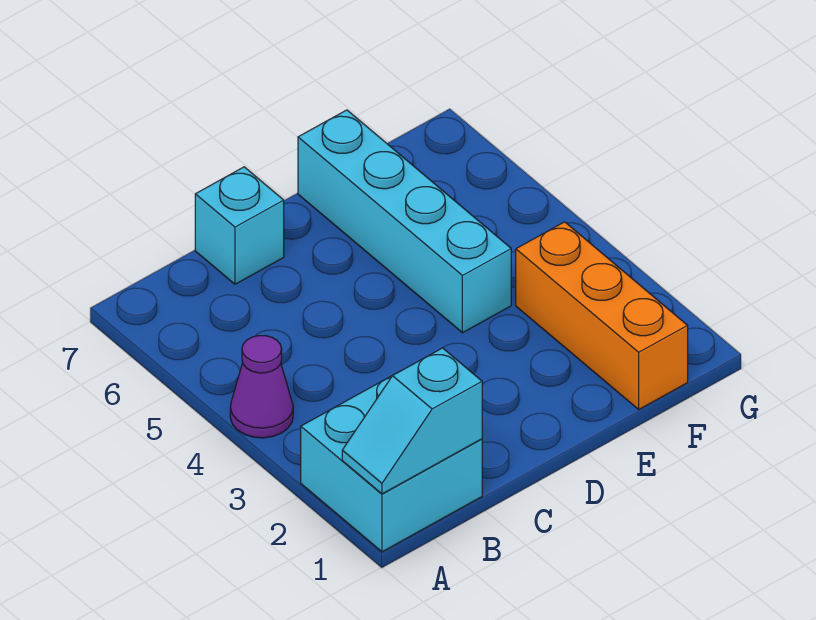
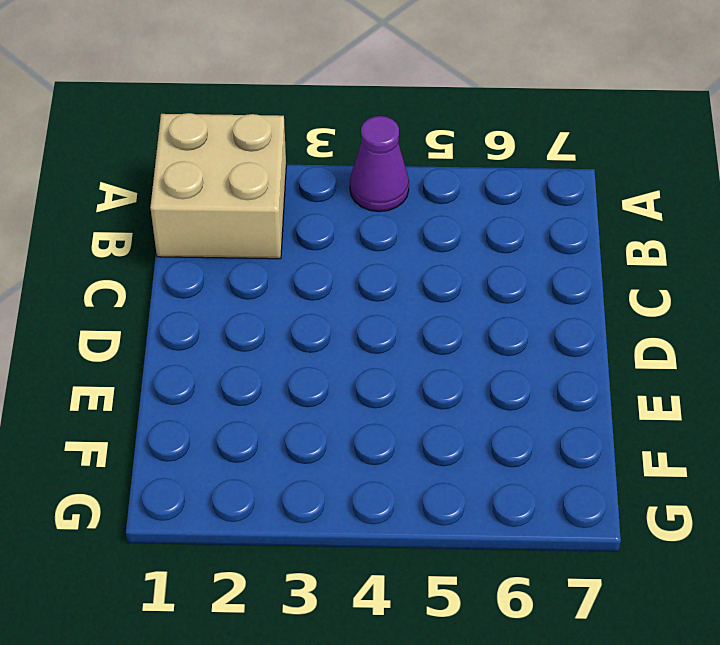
tan 2x2 brick [150,113,286,259] -> cyan 2x2 brick [301,376,482,552]
none -> cyan 1x1 brick [195,167,284,284]
none -> cyan 1x4 brick [298,110,511,333]

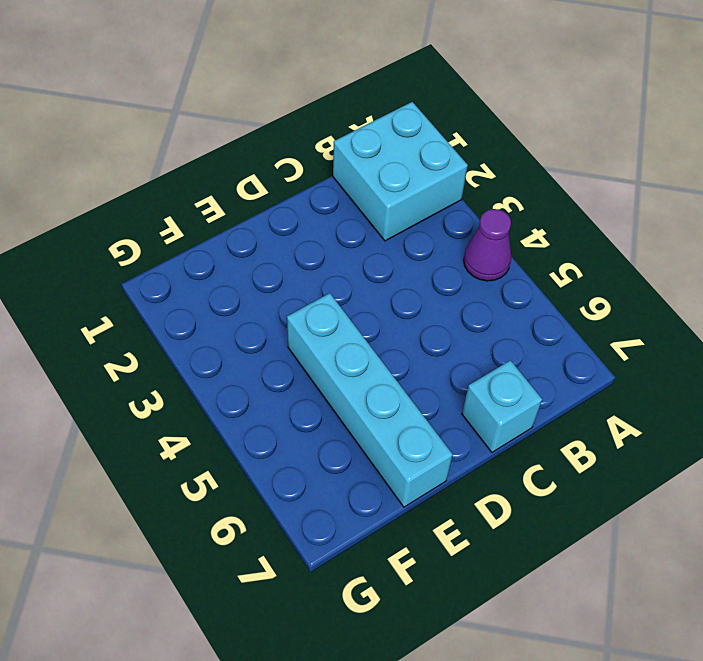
none -> orange 1x3 brick [516,222,688,409]
none -> cyan 1x2 slope [342,348,482,494]

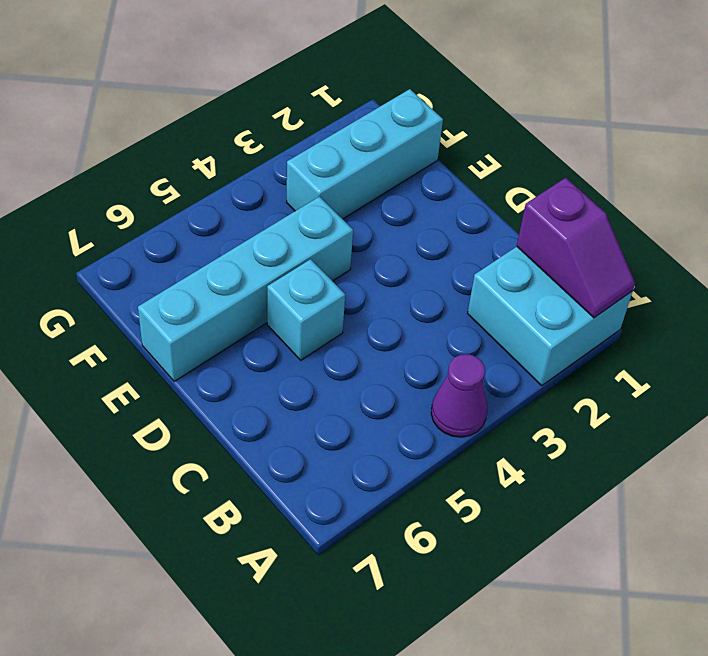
purple 1x2 slope [517,178,635,318] -> cyan 1x2 slope [342,348,482,494]
cyan 1x1 brick [267,259,345,360] -> cyan 1x1 brick moved to [195,167,284,284]
cyan 1x3 brick [286,89,443,219] -> orange 1x3 brick [516,222,688,409]

